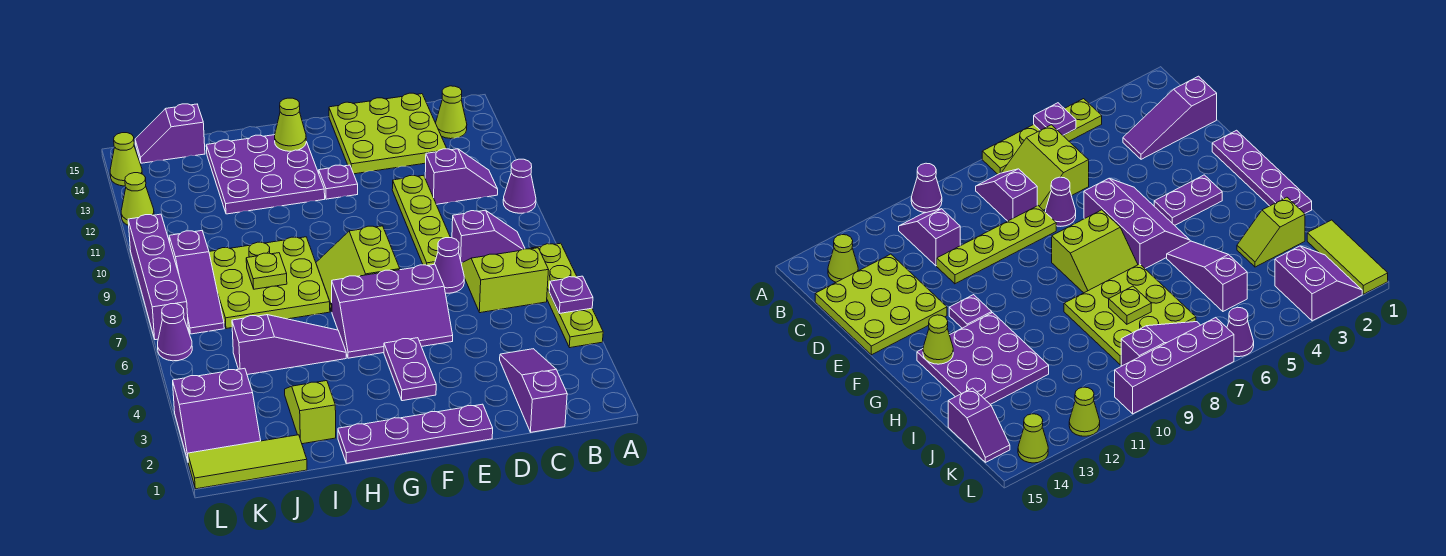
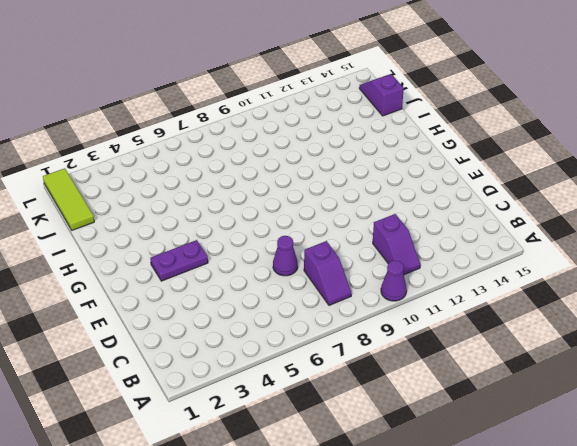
none -> lime 1x4 plate [529,243,603,348]
none -> lime 2x2 slope [461,248,549,313]
none -> lime 1x1 cone [436,86,467,139]
none -> purple 1x3 slope [500,349,567,432]

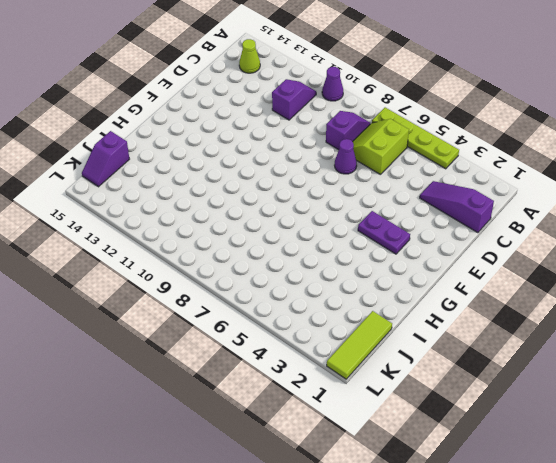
none -> lime 3x3 plate [329,93,447,174]
none -> lime 1x4 plate [392,175,450,266]
none -> purple 1x4 plate [338,404,493,463]
none -> purple 2x3 slope [332,264,453,358]

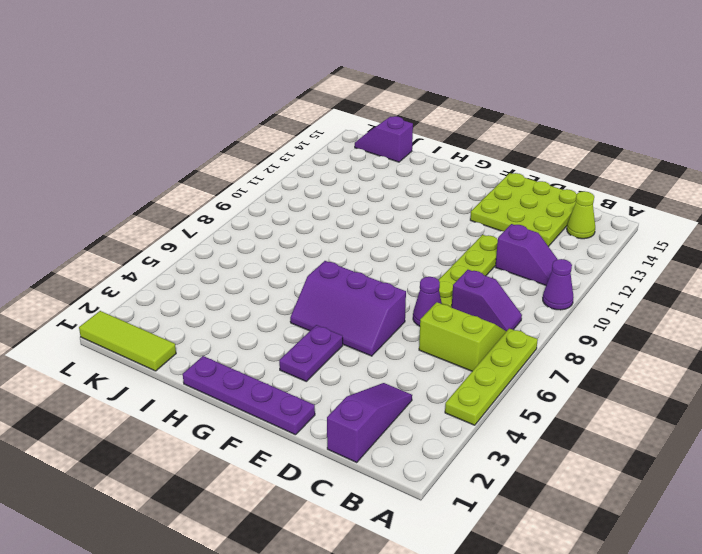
none -> lime 2x2 slope [316,226,400,312]
none -> purple 1x1 plate [319,165,358,199]
none -> purple 3x3 plate [206,135,325,214]
none -> purple 1x3 slope [232,315,346,375]

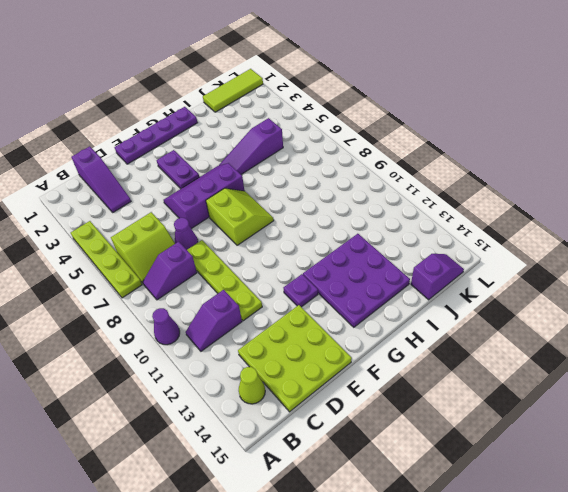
none -> lime 3x3 plate [209,237,330,329]
none -> lime 1x2 slope [285,381,336,444]
none -> purple 2x2 slope [173,368,261,460]
none -> purple 1x3 slope [169,231,224,334]

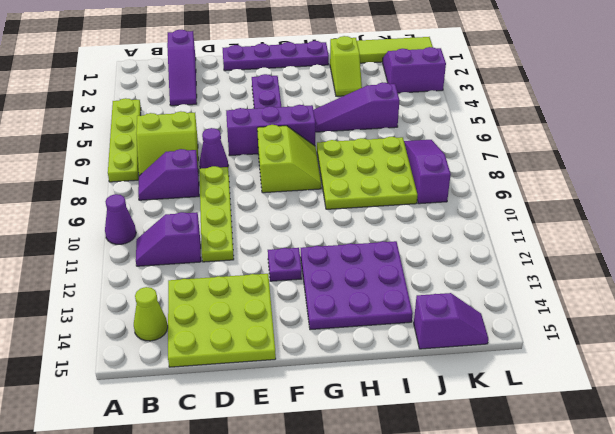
none -> purple 1x1 cone [158,304,192,361]
none -> purple 1x4 brick [128,214,188,340]
none -> lime 1x1 cone [121,173,154,226]
none -> lime 1x1 cone [110,133,142,186]

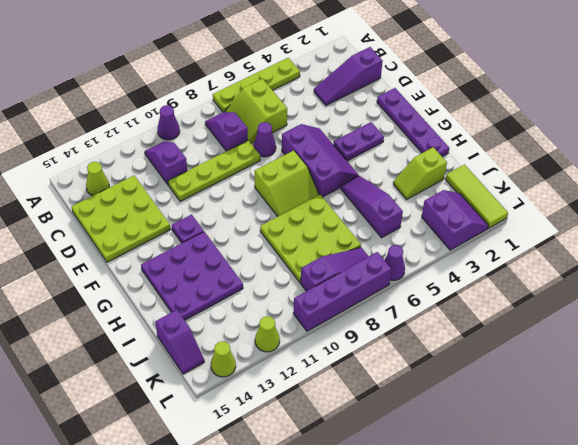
none -> purple 1x1 plate [549,276,593,313]
none -> lime 1x1 cone [275,98,306,151]
none -> lime 1x1 plate [246,253,287,289]

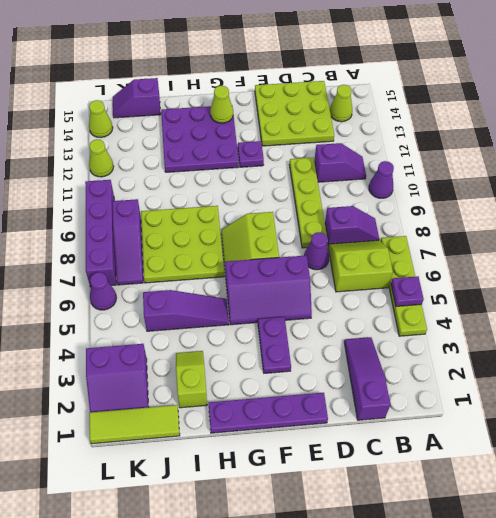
none -> lime 1x1 plate [246,253,287,289]

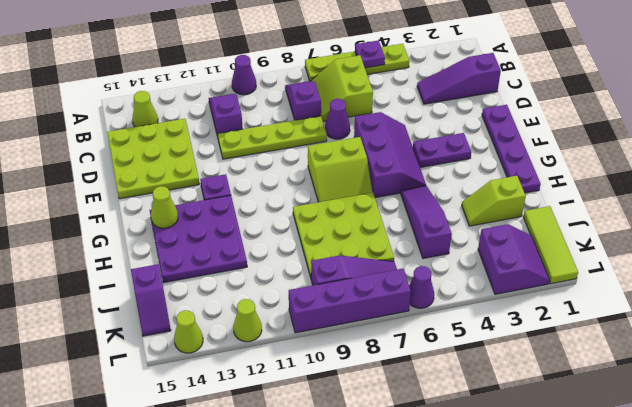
none -> lime 1x1 plate [246,253,287,289]

